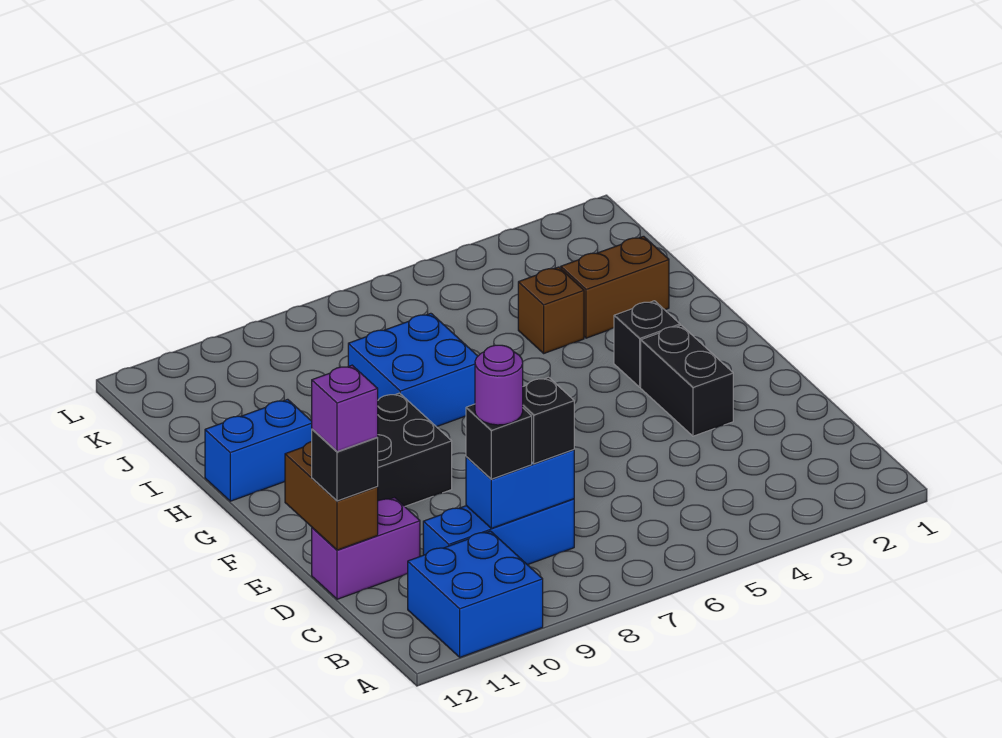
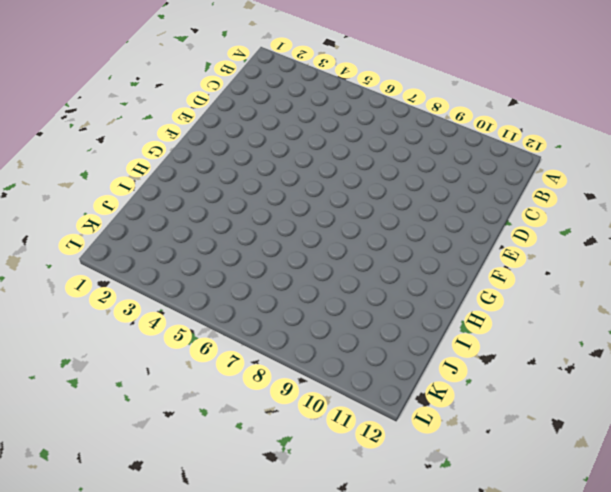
none -> blue 2x2 brick [408,531,543,657]
none -> blue 1x3 brick [423,499,574,565]
none -> purple 1x2 brick [312,498,420,599]

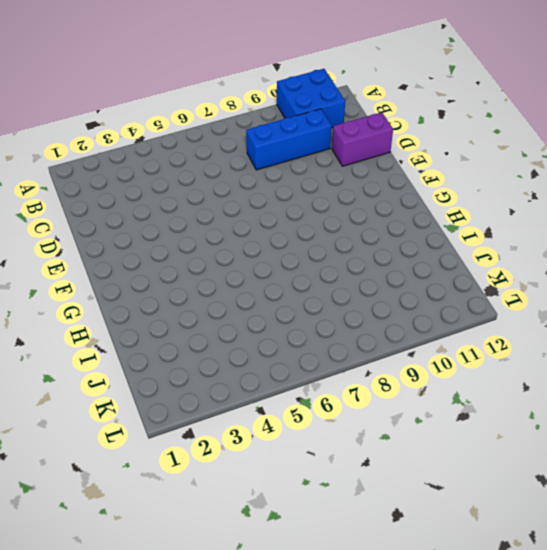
none -> black 1x2 brick [641,325,733,436]
none -> black 2x2 brick [377,393,452,506]
none -> black 1x1 brick [614,301,680,387]

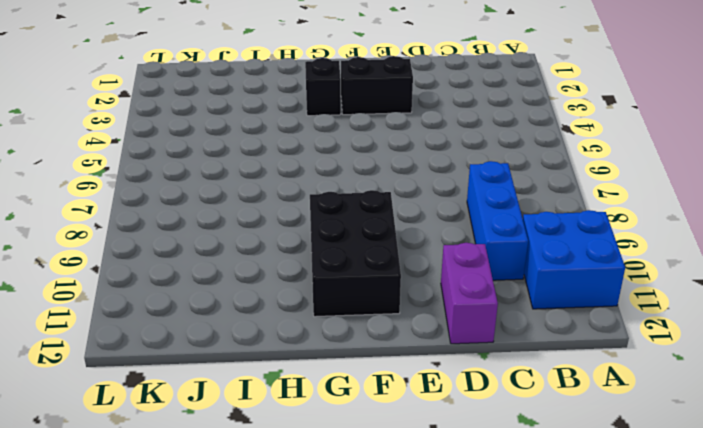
black 2x3 brick [310,190,401,317] -> black 2x2 brick [377,393,452,506]
none -> blue 2x2 brick [348,313,478,427]
none -> blue 1x2 brick [205,399,312,501]
none -> brown 1x2 brick [561,236,669,338]

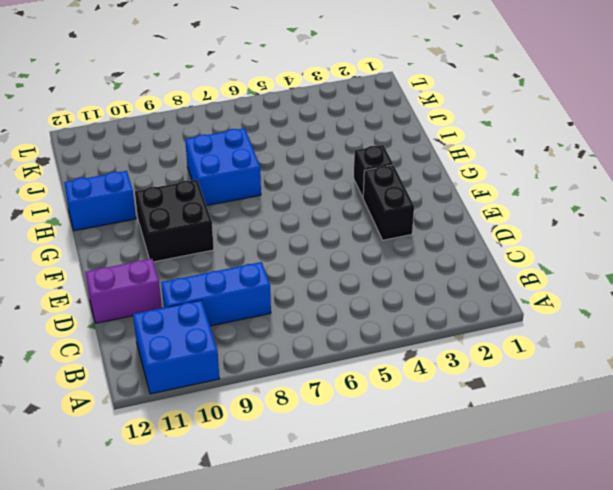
none -> brown 1x2 brick [561,236,669,338]
none -> brown 1x1 brick [518,267,584,353]
none -> blue 1x2 brick [466,450,574,528]

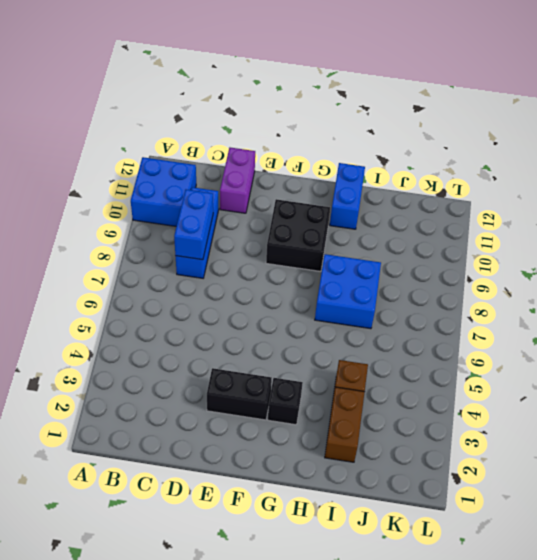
none -> brown 1x2 brick [285,442,378,550]
none -> black 1x1 brick [523,377,574,464]
none -> black 1x1 brick [466,404,532,479]

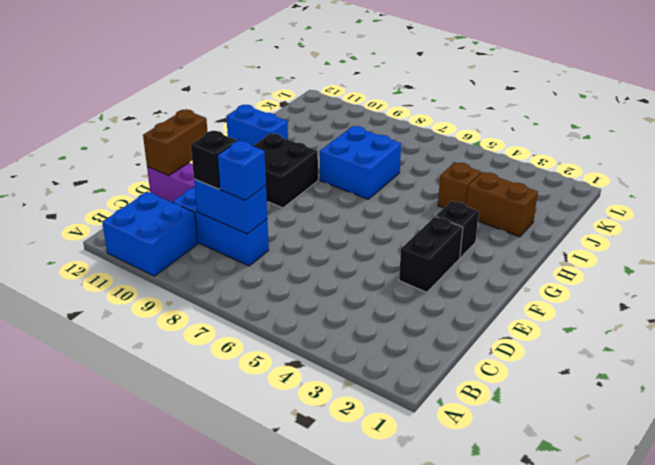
blue 1x1 brick [217,141,266,200] -> black 1x1 brick [523,377,574,464]
none -> black 1x1 brick [312,429,378,501]
none -> purple 1x1 round brick [475,345,523,425]
none -> purple 1x1 brick [312,365,378,452]

